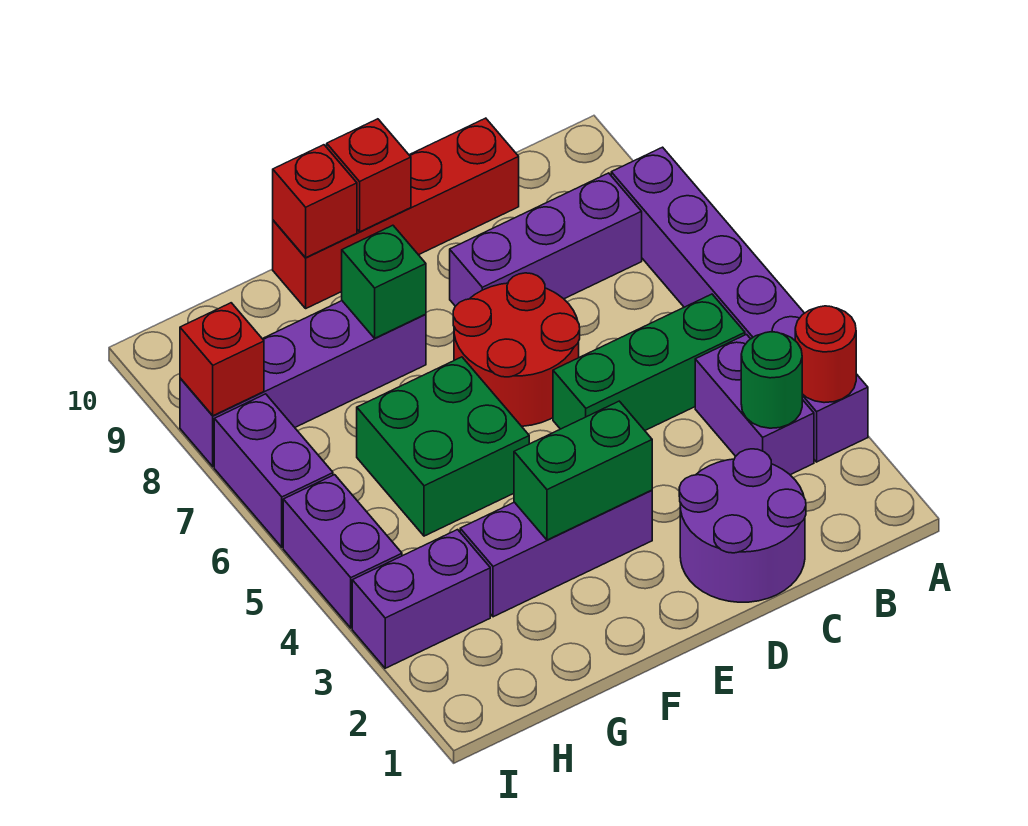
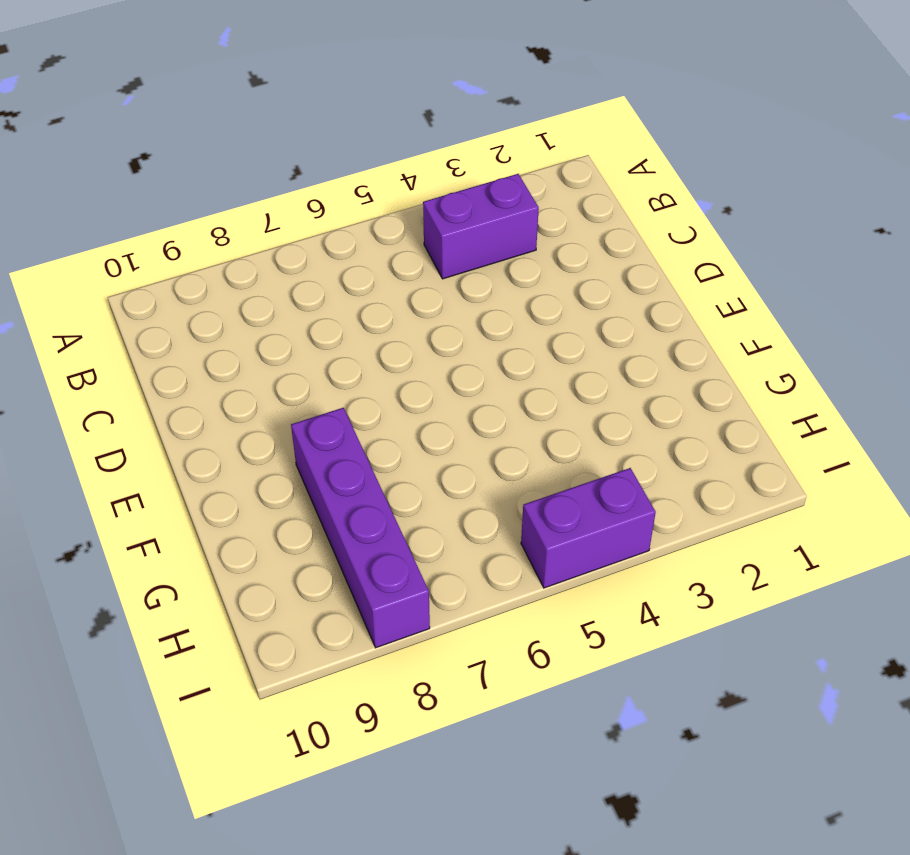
none -> purple 1x6 brick [611,147,868,462]
none -> green 1x3 brick [553,294,745,430]
none -> purple 1x3 brick [450,173,642,306]

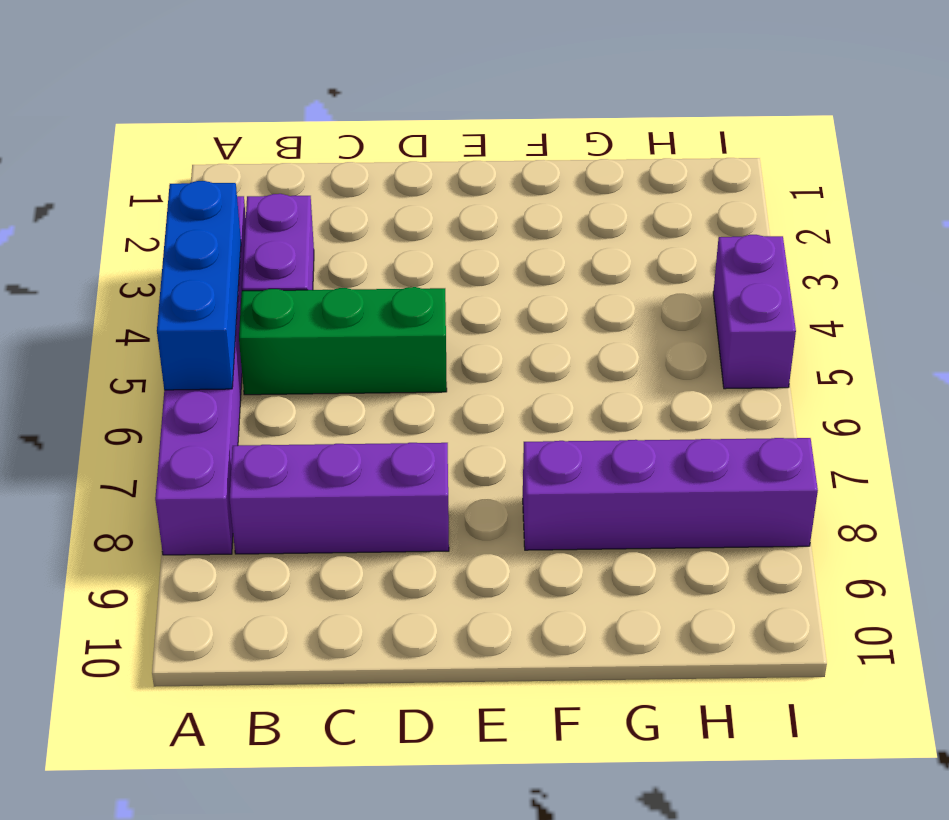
blue 1x3 brick [157,181,241,390] -> none
none -> purple 2x2 round brick [679,449,806,602]
none -> red 1x4 brick [273,118,519,308]
none -> red 2x2 round brick [453,273,580,426]

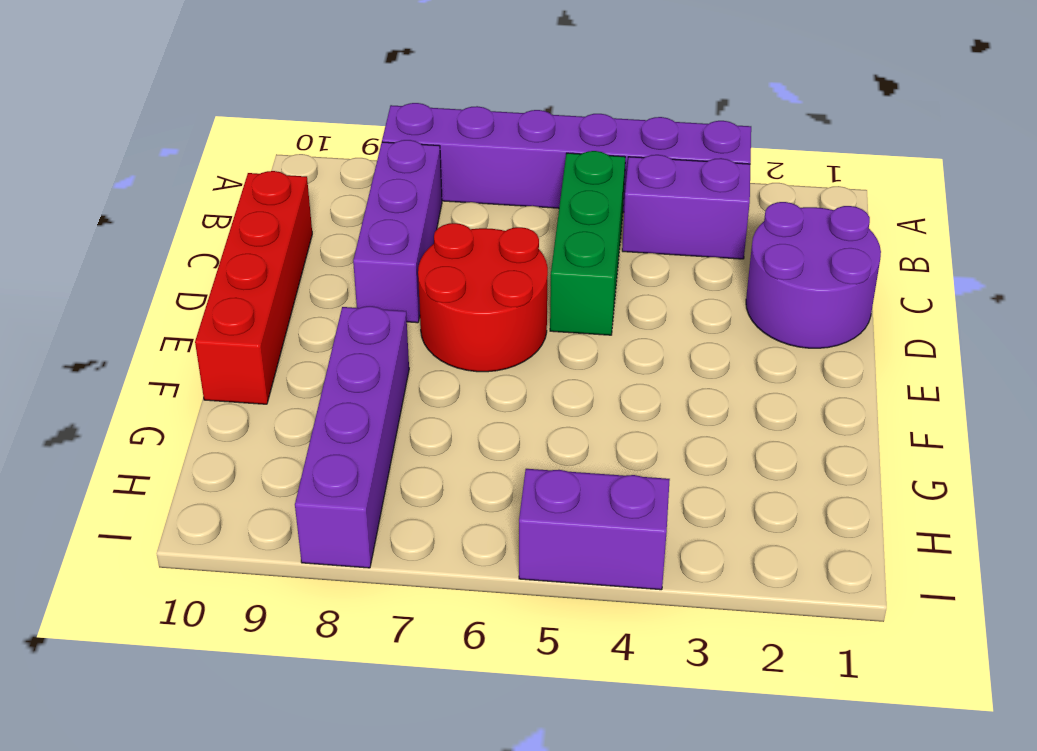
none -> purple 1x3 brick [460,490,652,617]
none -> green 2x2 brick [357,357,529,536]
none -> purple 1x2 brick [352,530,490,668]

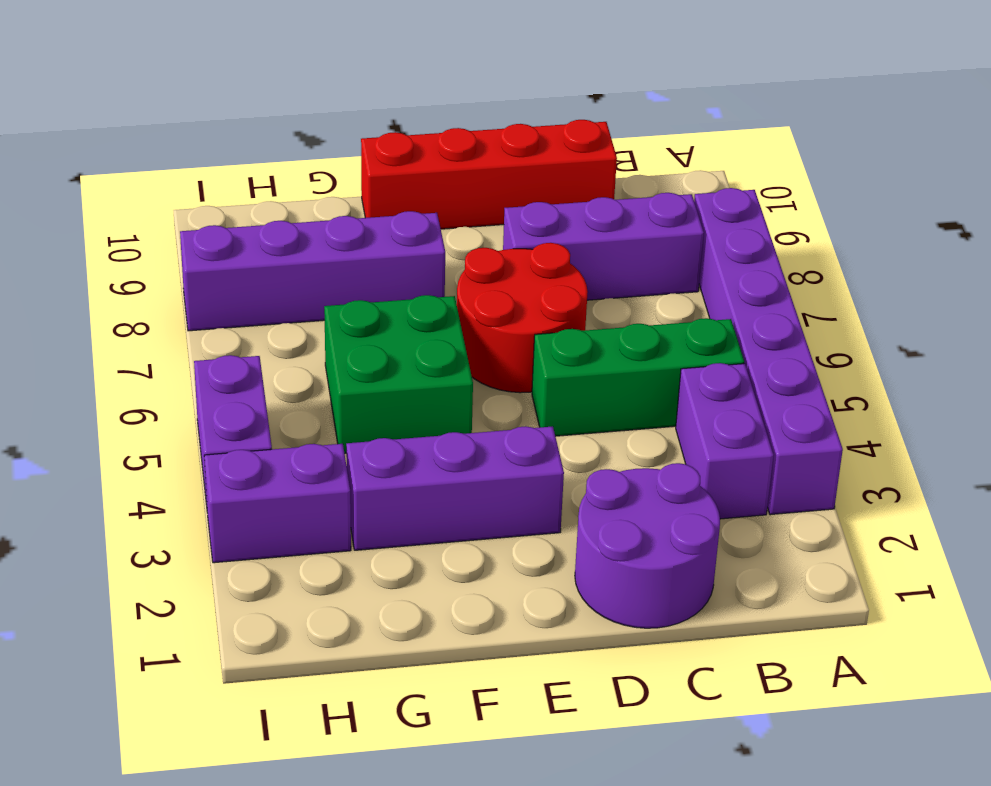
none -> purple 1x2 brick [214,394,333,547]
none -> red 1x1 round brick [795,306,856,403]
none -> green 1x1 round brick [741,332,802,428]

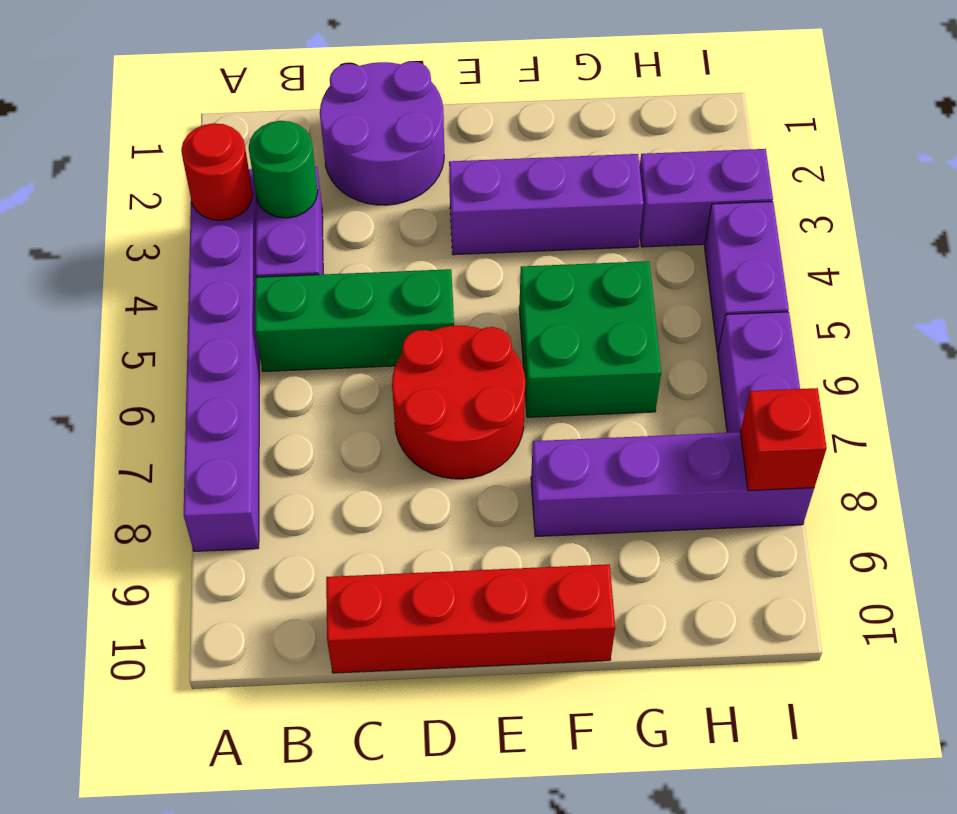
none -> purple 1x3 brick [450,173,642,306]
none -> green 1x2 brick [514,401,652,540]
none -> red 1x1 brick [327,119,411,232]

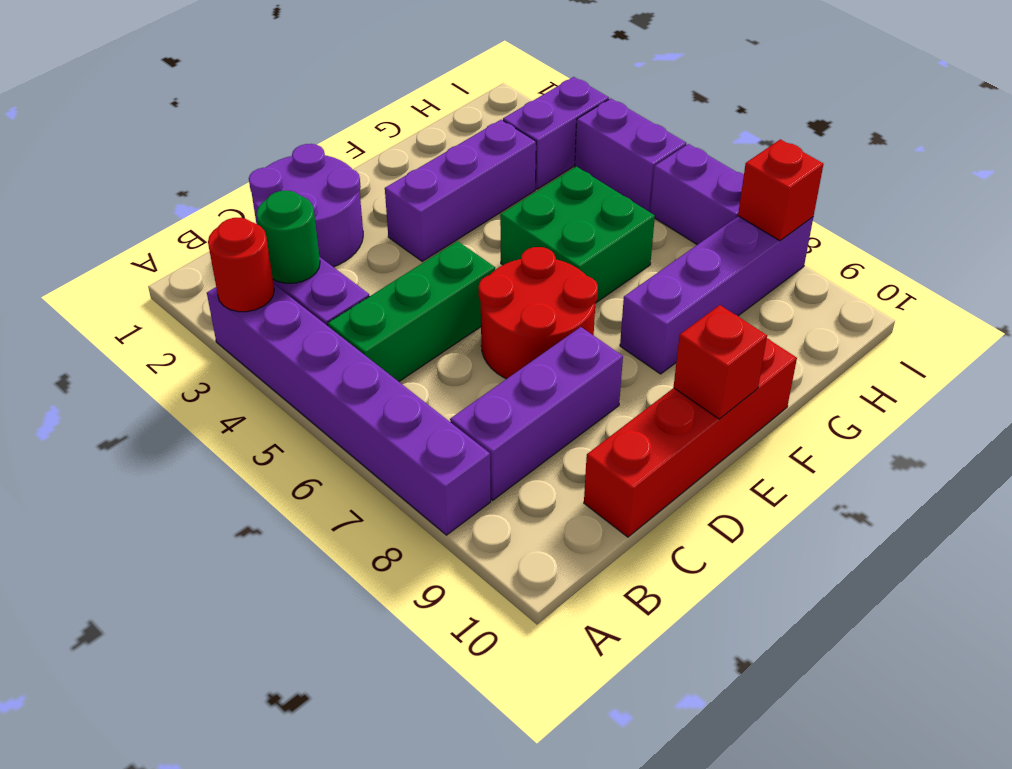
none -> green 1x2 brick [514,401,652,540]
none -> green 1x1 brick [342,225,426,338]
none -> red 1x1 brick [273,145,357,257]

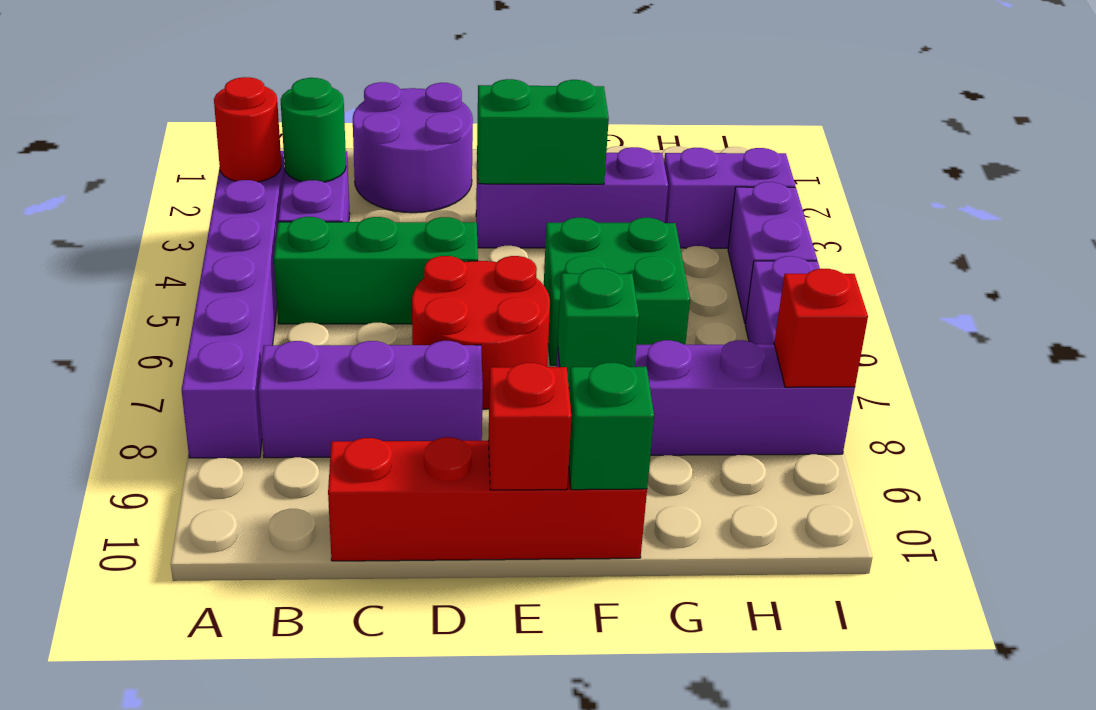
green 1x1 brick [569,363,654,490] -> red 1x1 brick [273,145,357,257]

